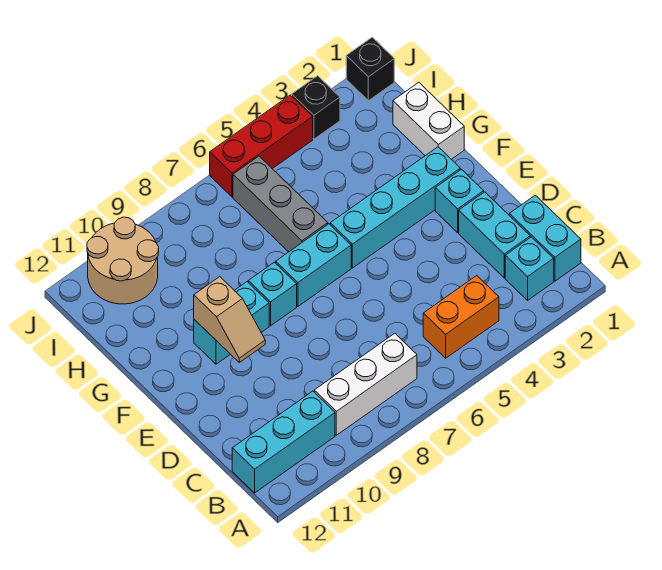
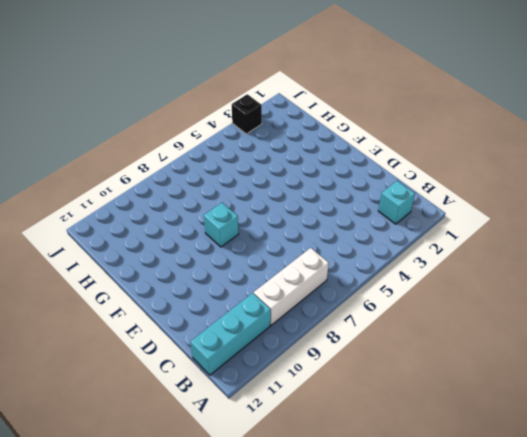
none -> cyan 1x2 brick [509,195,581,281]
none -> orange 1x2 brick [423,276,499,358]
none -> cyan 1x2 brick [459,192,530,278]

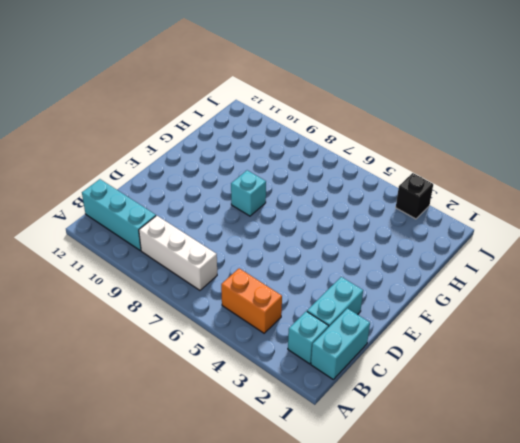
none -> cyan 1x1 brick [435,169,484,233]
none -> cyan 1x4 brick [330,147,460,268]
none -> cyan 1x2 brick [276,224,351,306]

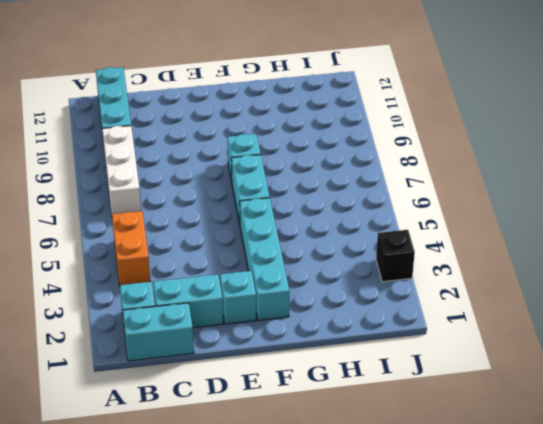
none -> cyan 1x2 brick [194,282,269,364]
none -> white 1x2 brick [393,83,464,159]
none -> grey 1x3 brick [233,156,328,252]

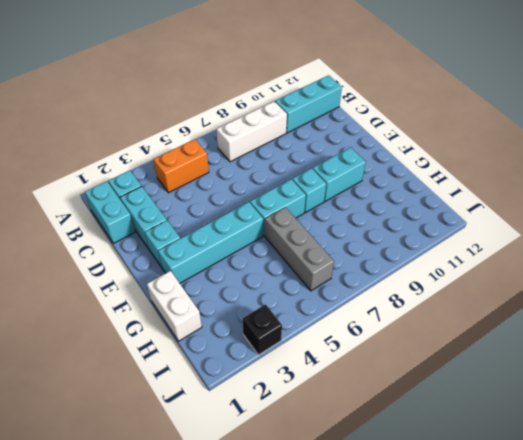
none -> tan 2x2 round brick [87,217,159,304]
none -> black 1x1 brick [346,37,394,101]
none -> red 1x3 brick [210,95,313,197]

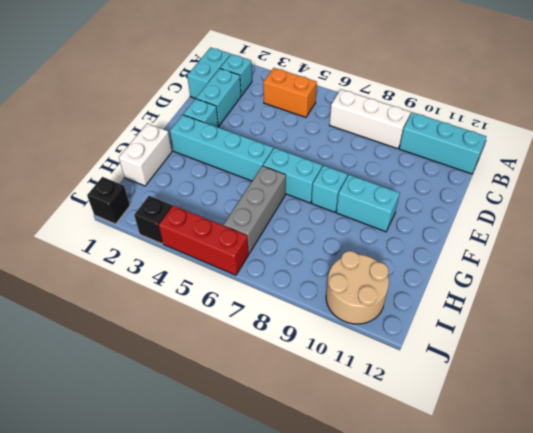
none -> tan 1x2 slope [194,277,265,362]

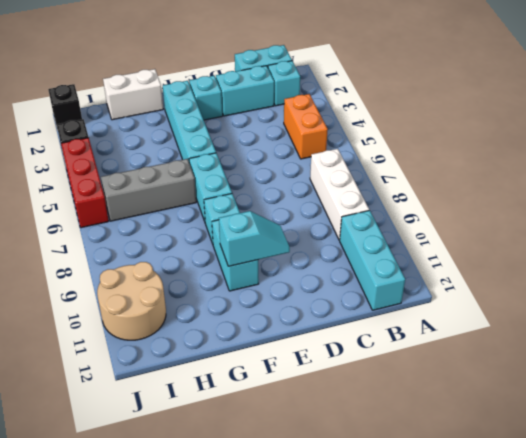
cyan 1x2 slope [219,211,290,266] -> tan 1x2 slope [194,277,265,362]

